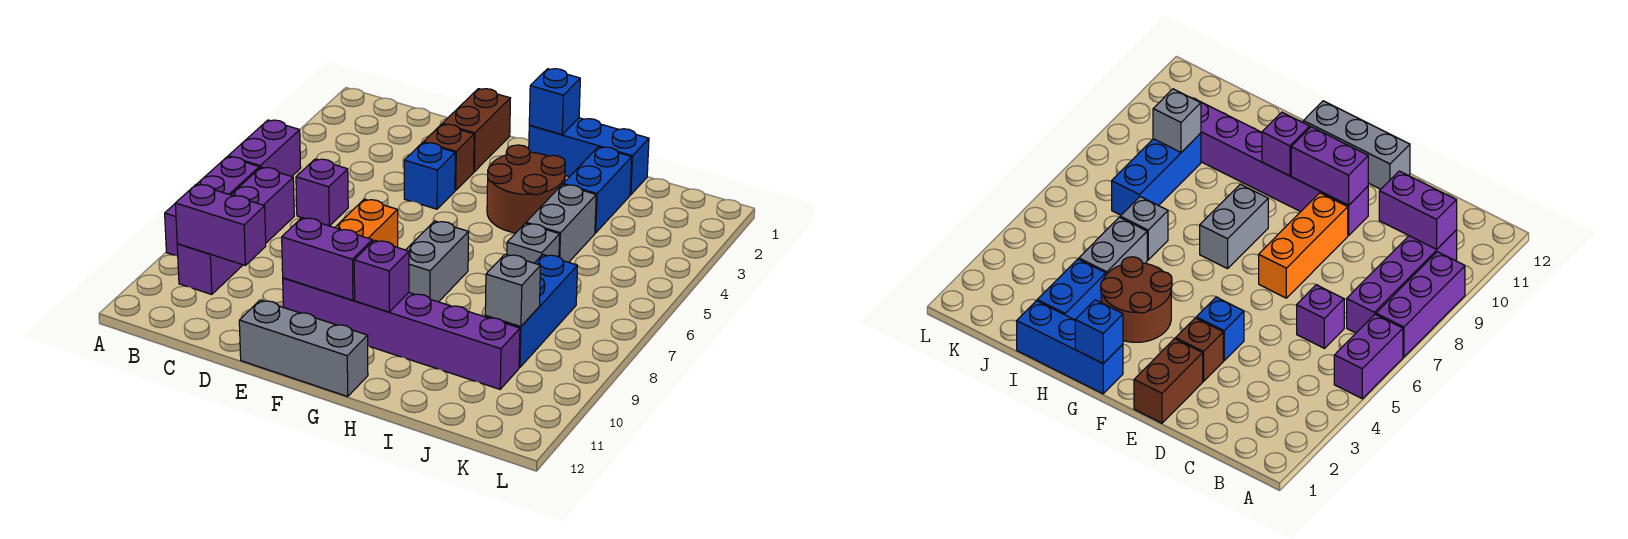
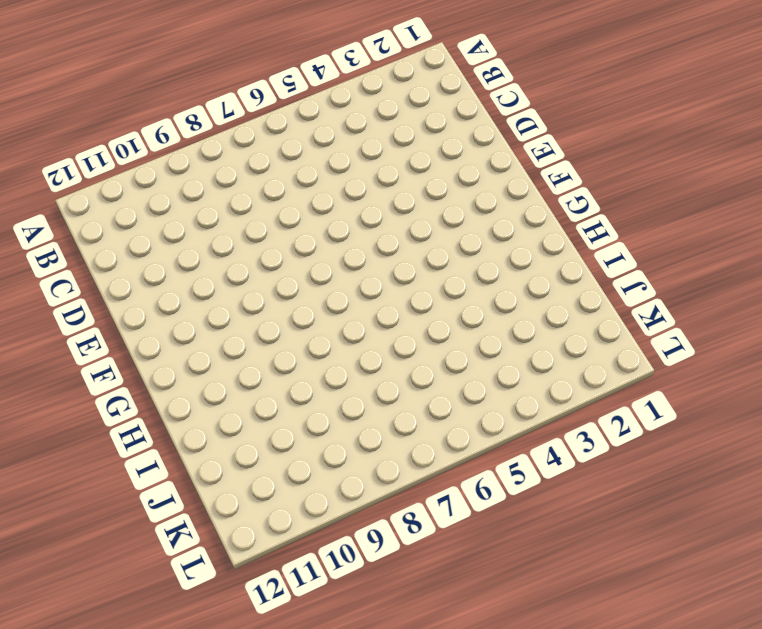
none -> purple 1x2 brick [228,120,301,177]
none -> purple 1x3 brick [165,157,259,256]
none -> purple 1x4 brick [177,167,294,295]

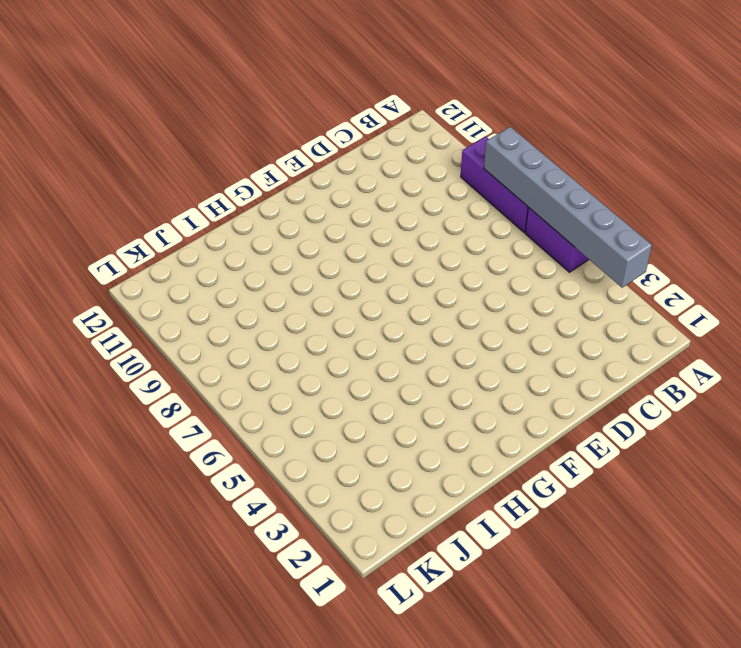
grey 1x6 brick [484,127,652,288] -> none
none -> purple 1x4 brick [177,167,294,295]
none -> purple 1x1 brick [296,159,348,226]
none -> brown 1x2 brick [442,89,511,172]

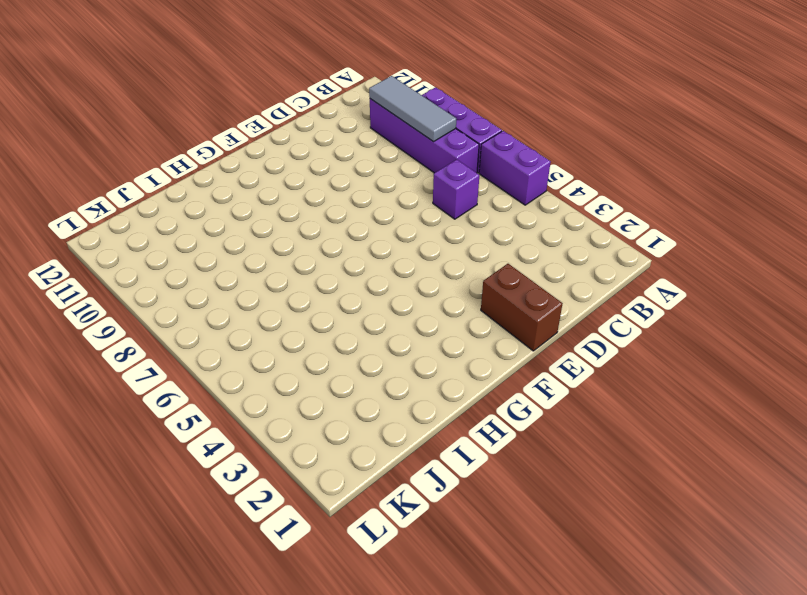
grey 1x3 tile [369,76,456,142] -> purple 1x2 brick [175,184,266,265]
none -> brown 1x1 brick [423,124,474,190]
none -> blue 1x1 brick [404,143,455,209]
none -> orange 1x3 brick [335,199,398,247]

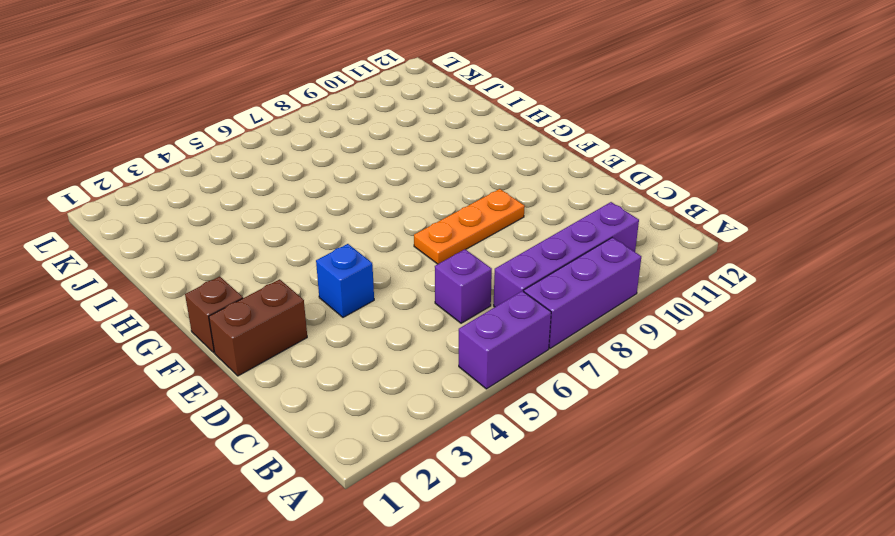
orange 1x3 plate [414,189,525,264] -> orange 1x3 brick [335,199,398,247]
brown 1x1 brick [185,276,243,353] -> brown 1x1 brick moved to [423,124,474,190]
none -> purple 1x6 brick [283,278,520,389]
none -> grey 1x3 brick [239,300,368,396]
none -> blue 1x3 brick [529,118,649,195]

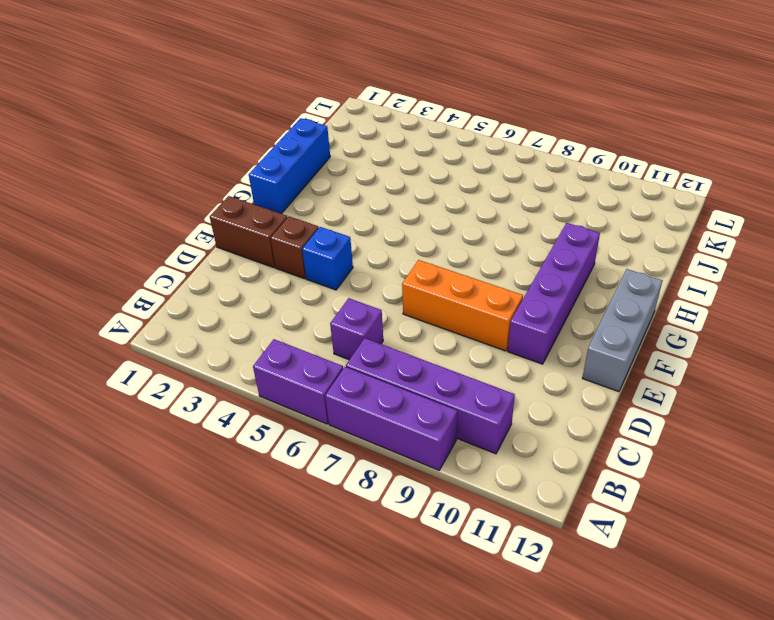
purple 1x4 brick [508,223,600,364] -> purple 1x6 brick [283,278,520,389]
none -> brown 2x2 round brick [487,145,565,233]
none -> grey 1x2 brick [406,221,469,302]
none -> blue 1x2 brick [563,147,632,233]

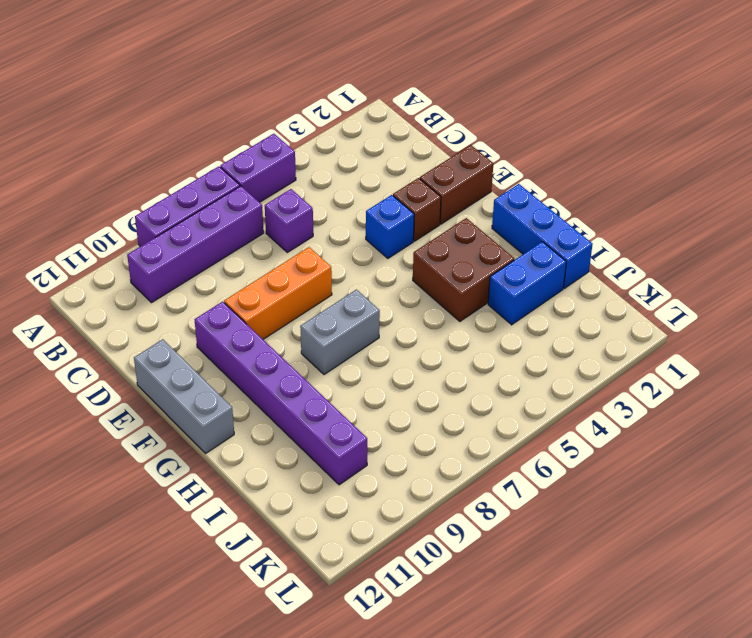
brown 2x2 brick [413,218,514,321] -> brown 2x2 round brick [487,145,565,233]
none -> grey 1x2 brick [526,184,596,262]
none -> grey 1x1 brick [507,223,560,263]
none -> blue 1x3 brick [485,255,578,368]

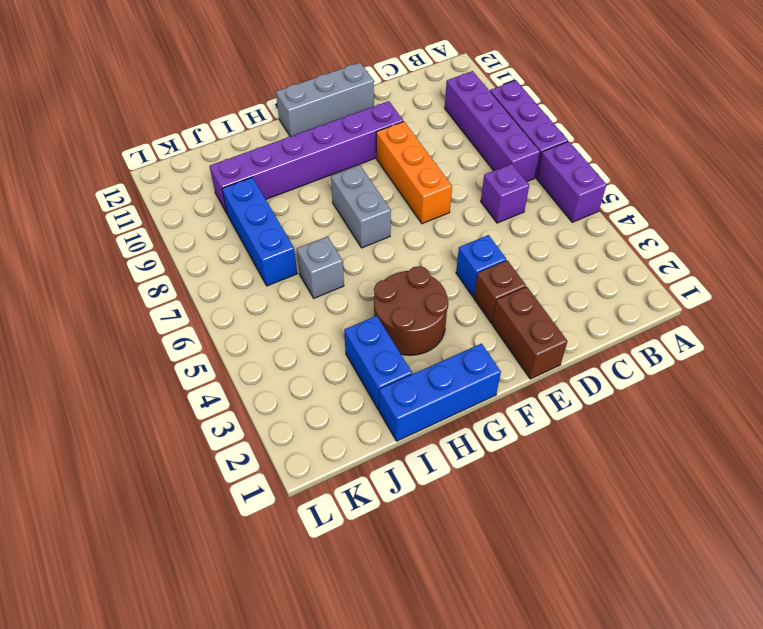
none -> grey 1x2 brick [526,184,596,262]
none -> purple 1x2 brick [175,184,266,265]
none -> purple 1x2 brick [282,218,372,300]

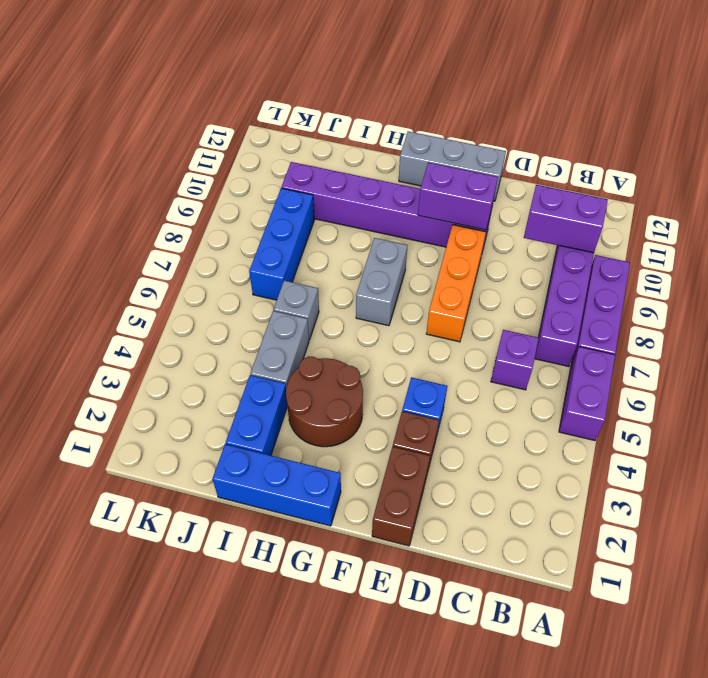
none -> blue 1x1 brick [529,69,580,135]
none -> purple 1x1 brick [354,240,409,312]
none -> grey 1x1 brick [485,254,541,327]

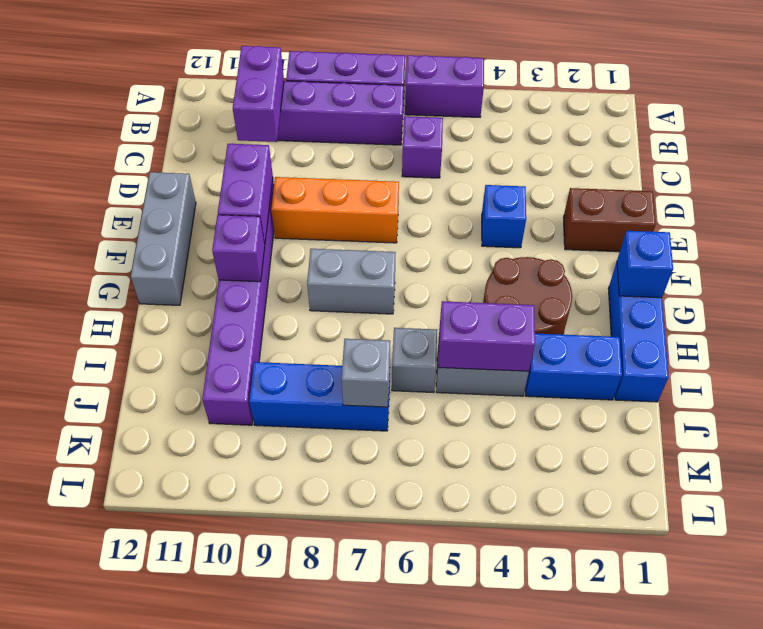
purple 1x2 brick [438,301,535,371] -> none
grey 1x1 brick [341,339,390,407] -> grey 1x1 brick moved to [485,254,541,327]
none -> brown 1x1 brick [423,124,474,190]

